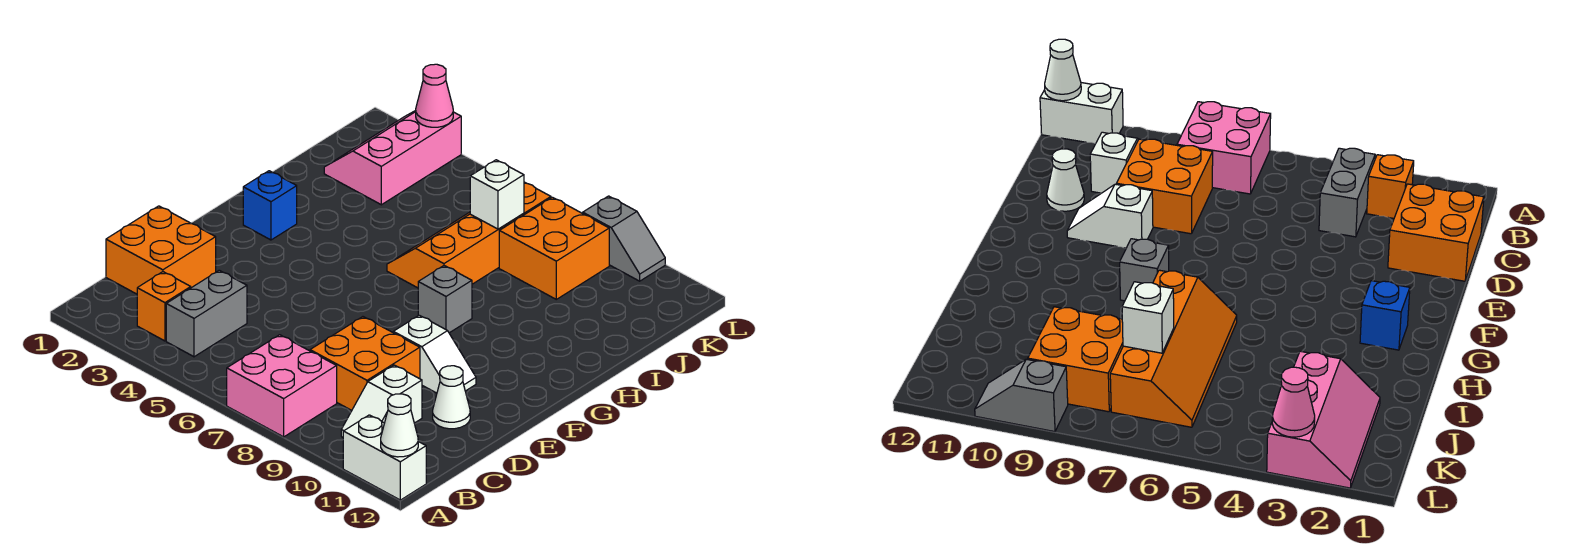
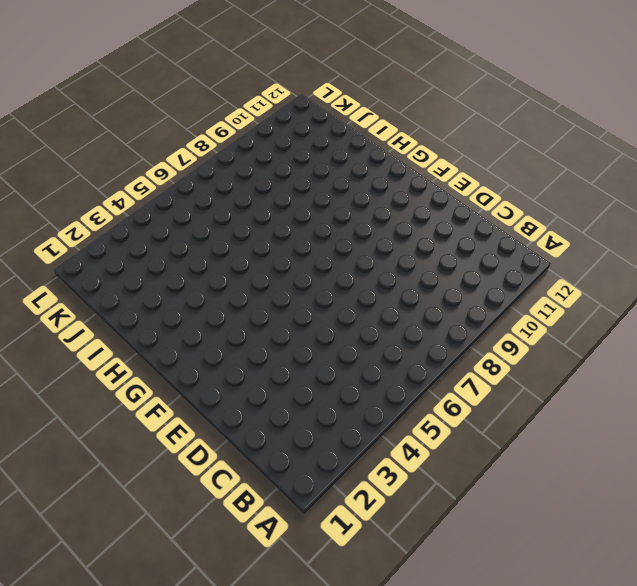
none -> pink 2x2 brick [227,335,337,437]
none -> white 1x2 brick [343,415,426,500]
none -> orange 1x1 brick [137,272,191,341]

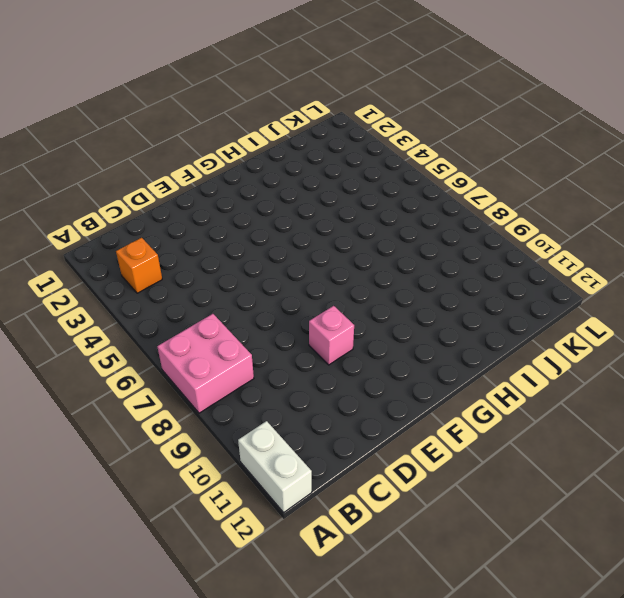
pink 1x1 brick [309,306,354,365] -> white 1x2 slope [393,315,476,393]
none -> grey 1x2 brick [166,270,247,357]
none -> white 1x2 slope [341,365,422,437]
none -> orange 2x2 brick [106,206,216,294]

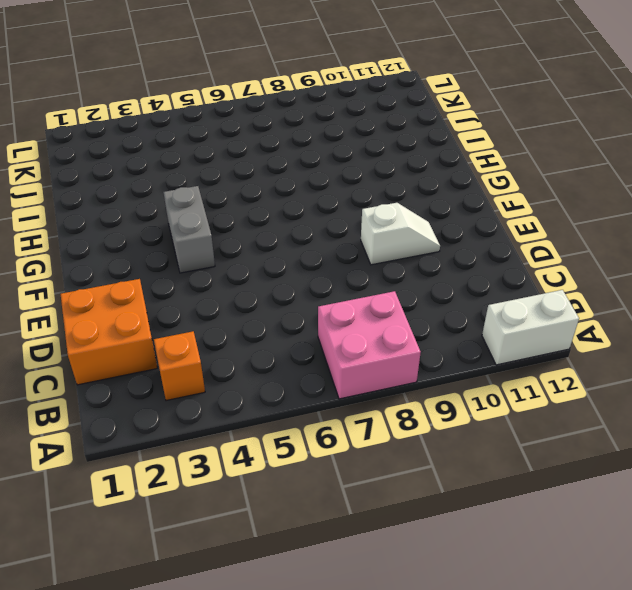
grey 1x2 brick [163,186,215,273] -> grey 1x2 brick moved to [166,270,247,357]
none -> white 1x2 slope [341,365,422,437]
none -> orange 2x2 brick [310,317,420,410]
none -> white 1x1 cone [433,366,470,429]

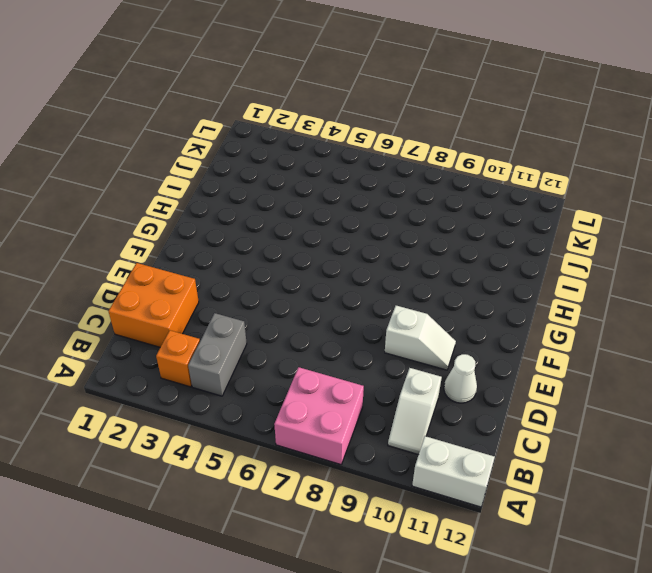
none -> orange 2x2 brick [310,317,420,410]
none -> blue 1x1 brick [243,171,297,240]
none -> grey 1x1 brick [418,266,472,333]

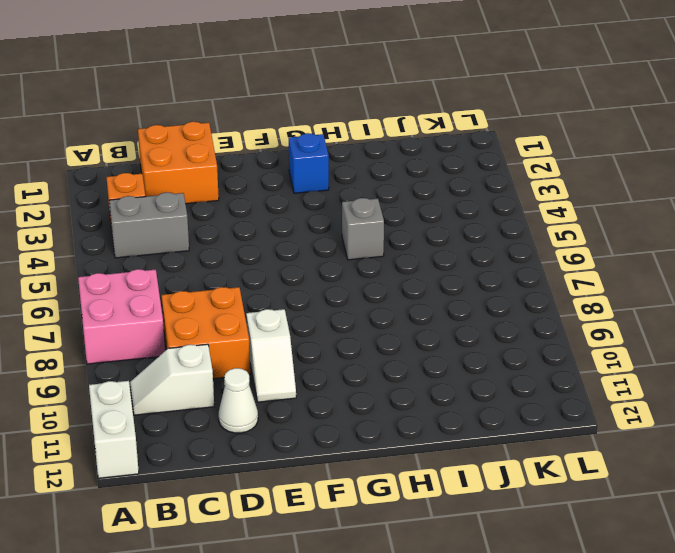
grey 1x1 brick [342,198,384,260] -> grey 1x1 brick moved to [418,266,472,333]
none -> orange 2x4 slope [387,182,551,288]
none -> pink 2x3 slope [324,110,461,205]
none -> orange 2x2 brick [499,197,609,299]

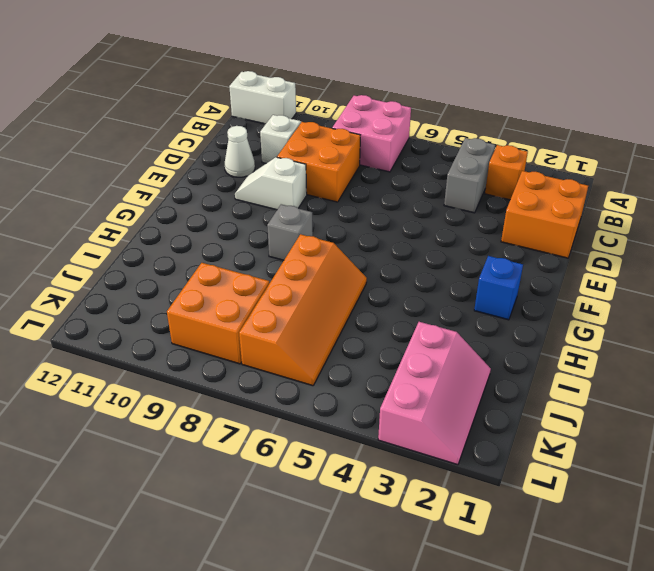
none -> grey 1x2 slope [583,196,665,281]
none -> white 1x1 cone [381,394,418,457]
none -> white 1x1 brick [470,160,524,229]

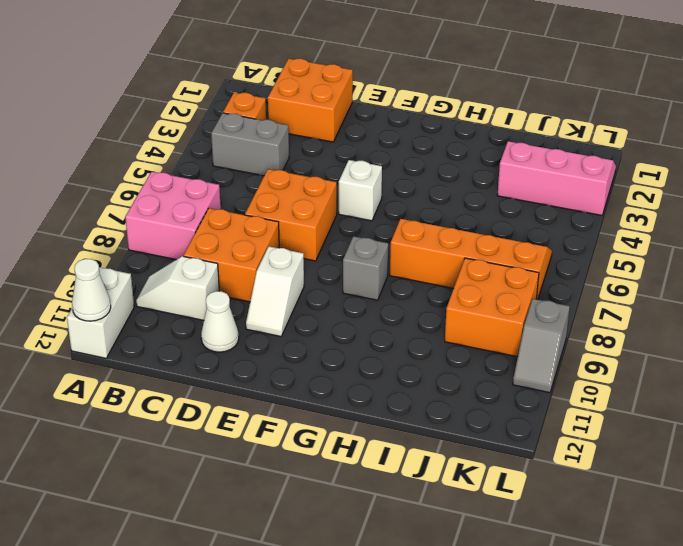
orange 2x2 brick [245,169,337,261] -> none
white 1x1 brick [339,160,382,221] -> white 1x1 brick moved to [470,160,524,229]
none -> blue 1x1 brick [243,171,297,240]
none -> pink 1x1 cone [416,64,453,127]

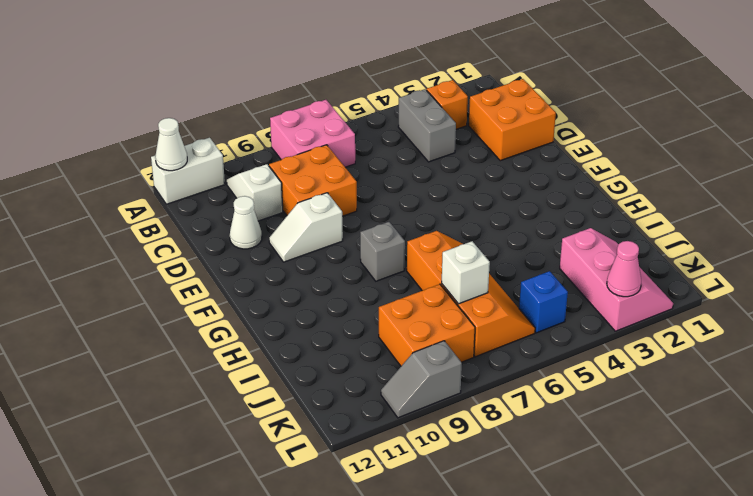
blue 1x1 brick [519,271,568,333] -> blue 1x1 brick moved to [243,171,297,240]

